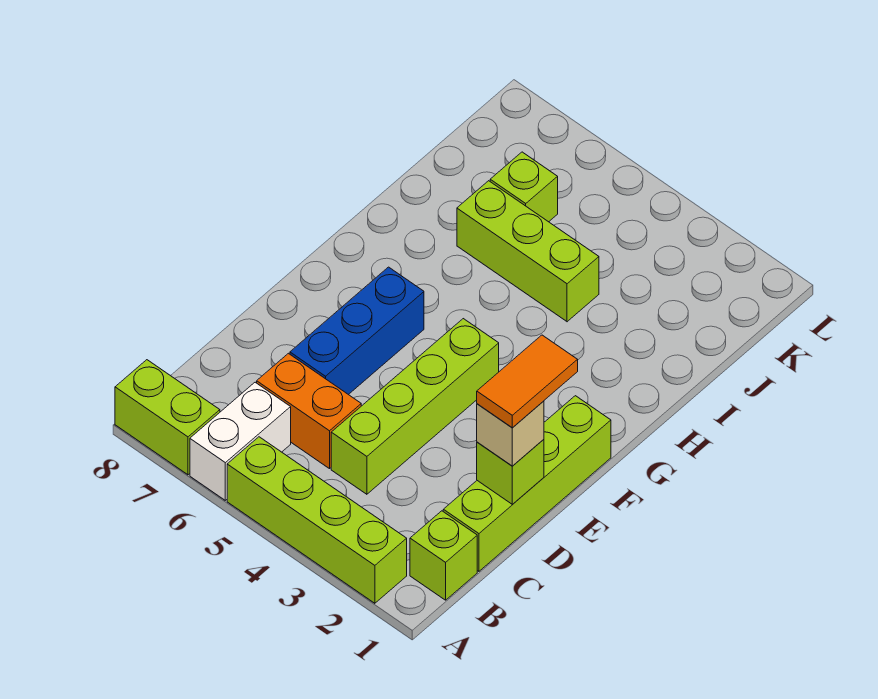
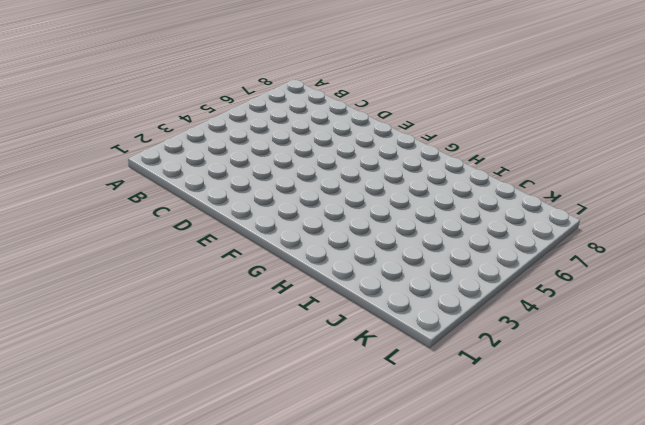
none -> lime 1x4 brick [227,437,407,603]
none -> white 1x2 brick [190,382,291,500]
none -> lime 1x2 brick [115,360,220,475]

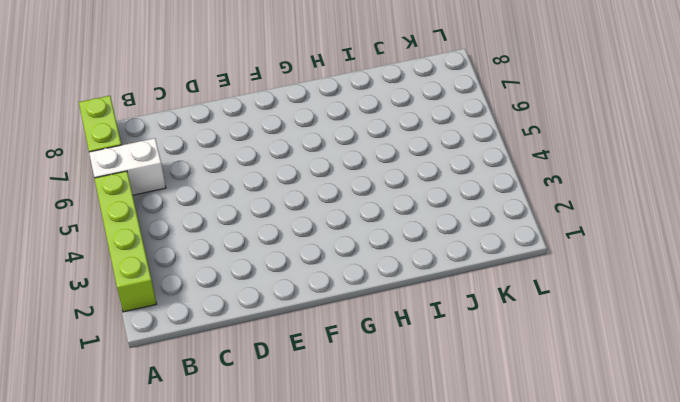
none -> lime 1x1 brick [410,511,477,600]
none -> lime 1x4 brick [443,396,611,571]
none -> lime 1x4 brick [331,319,499,494]

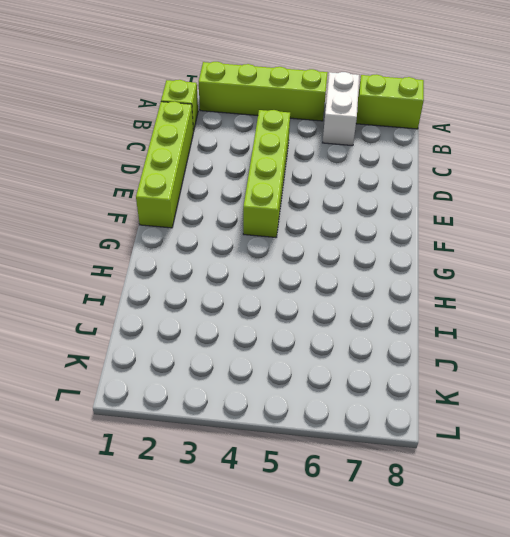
none -> orange 1x2 brick [257,353,361,469]
none -> blue 1x3 brick [290,267,424,395]
none -> lime 1x3 brick [457,181,599,322]

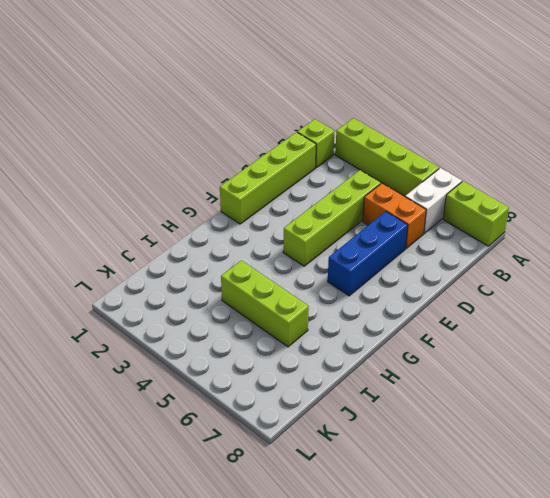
none -> lime 1x1 brick [490,152,558,222]
none -> lime 1x1 brick [477,439,544,504]
none -> tan 1x1 brick [477,401,544,466]

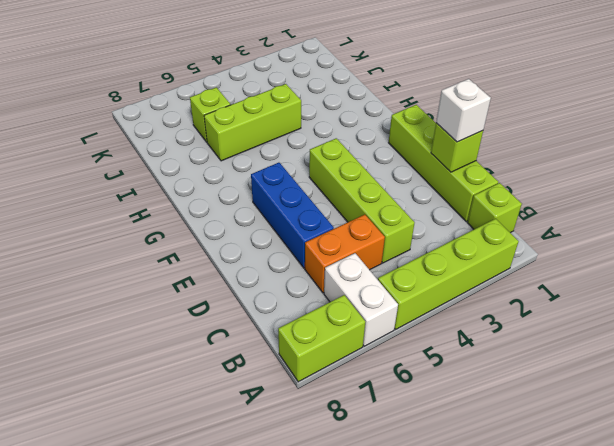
white 1x1 brick [436,79,491,142] -> tan 1x1 brick [477,401,544,466]
none -> orange 1x2 tile [477,335,578,428]

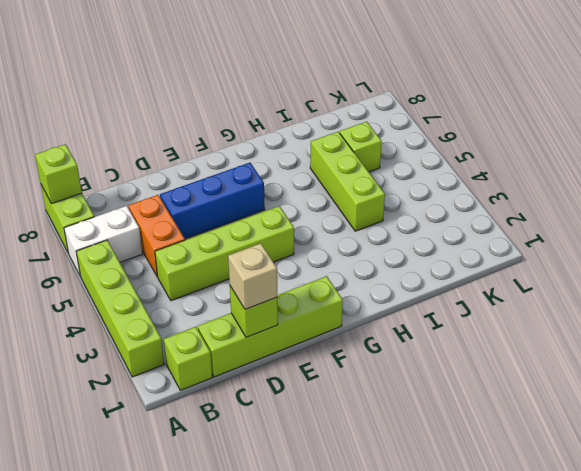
lime 1x1 brick [35,144,82,204] -> none
none -> orange 1x2 tile [477,335,578,428]

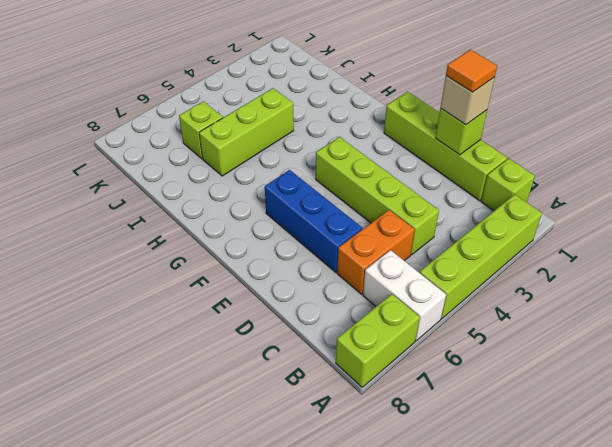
orange 1x1 tile [446,49,497,92] -> orange 1x2 tile [477,335,578,428]

